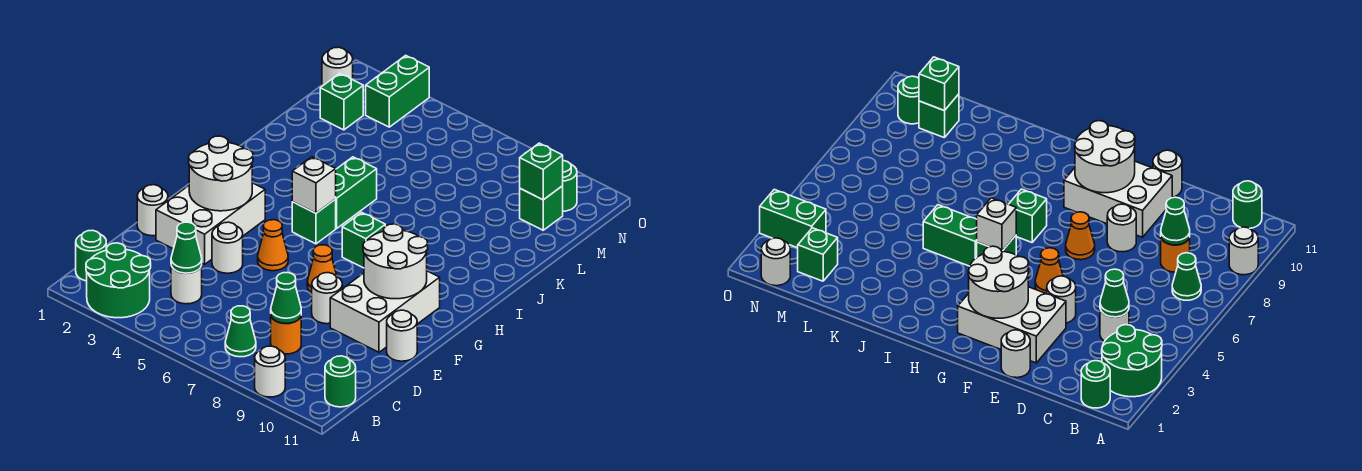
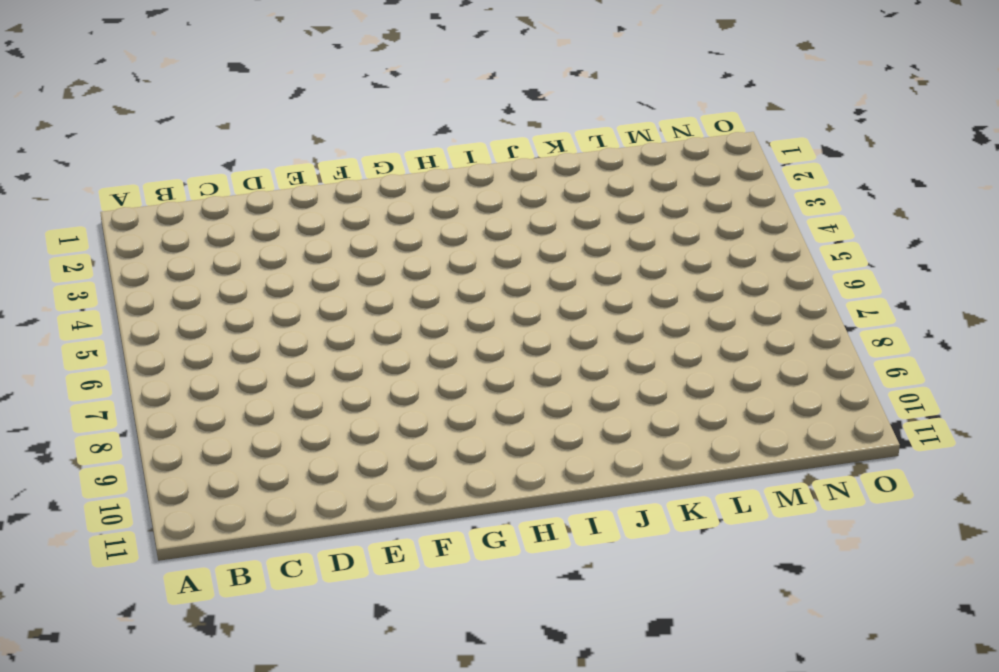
none -> green 2x2 round brick [86,243,151,318]
none -> white 1x1 round brick [255,346,285,397]
none -> green 1x1 round brick [76,230,106,281]

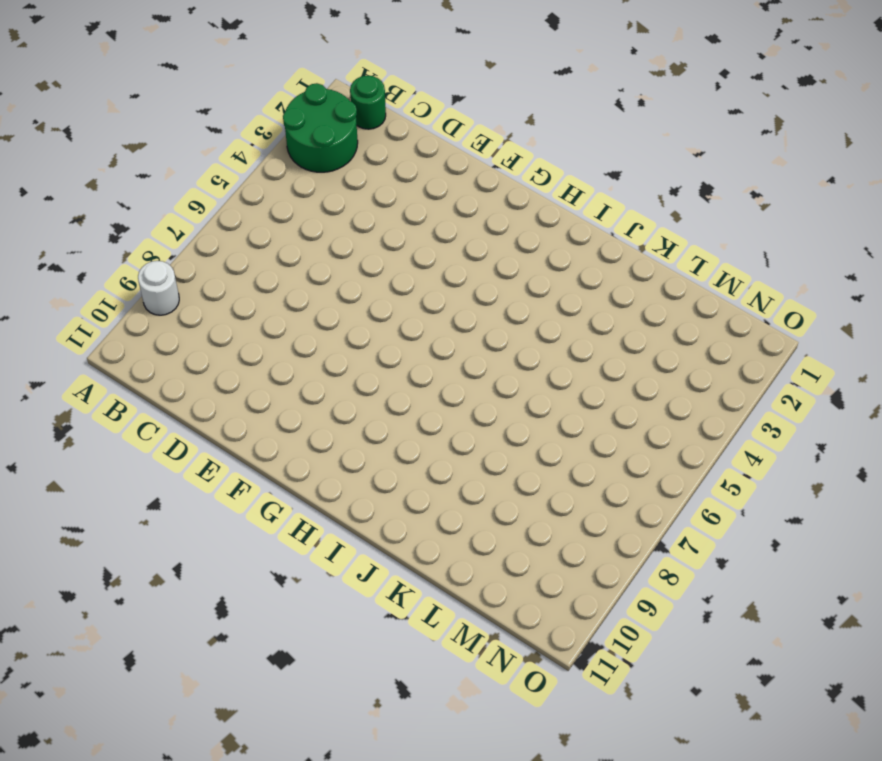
none -> green 1x1 cone [225,306,256,357]
none -> green 1x1 round brick [325,356,356,407]
none -> white 1x1 round brick [171,266,202,304]

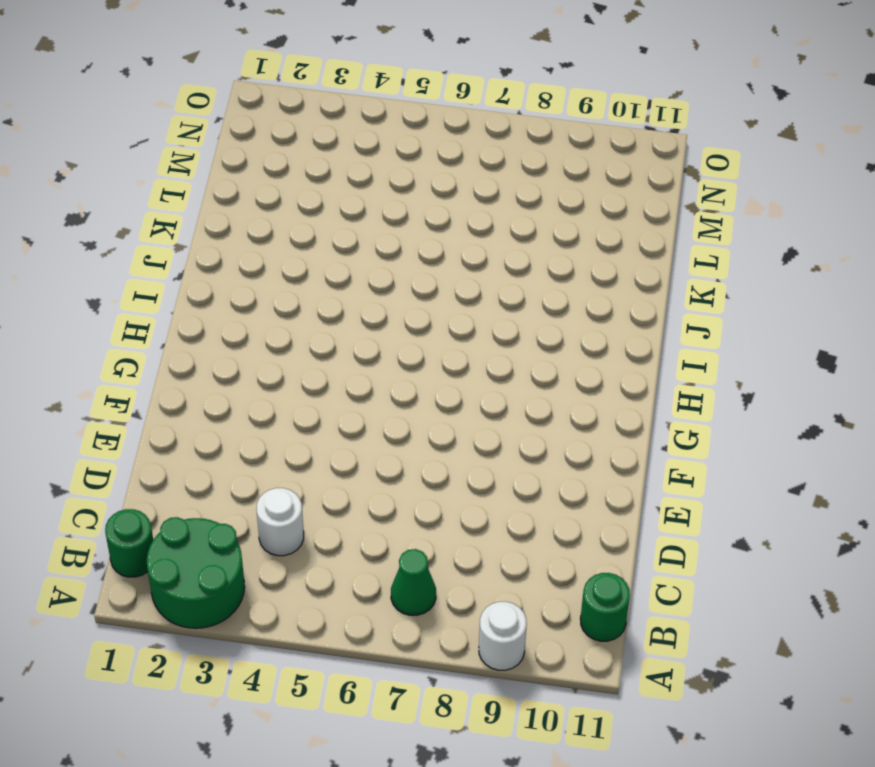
none -> orange 1x1 round brick [271,317,301,354]
none -> white 1x1 round brick [137,185,168,236]
none -> white 2x3 brick [156,183,265,264]

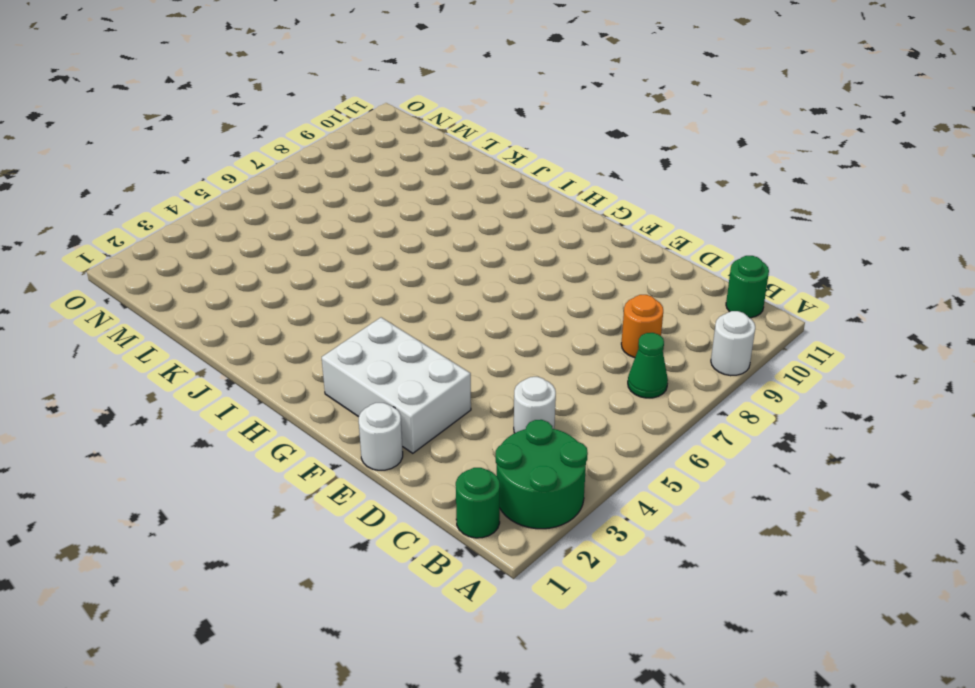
none -> white 1x1 round brick [212,222,243,273]
none -> white 1x1 round brick [312,273,343,324]
none -> white 2x3 brick [330,271,440,352]

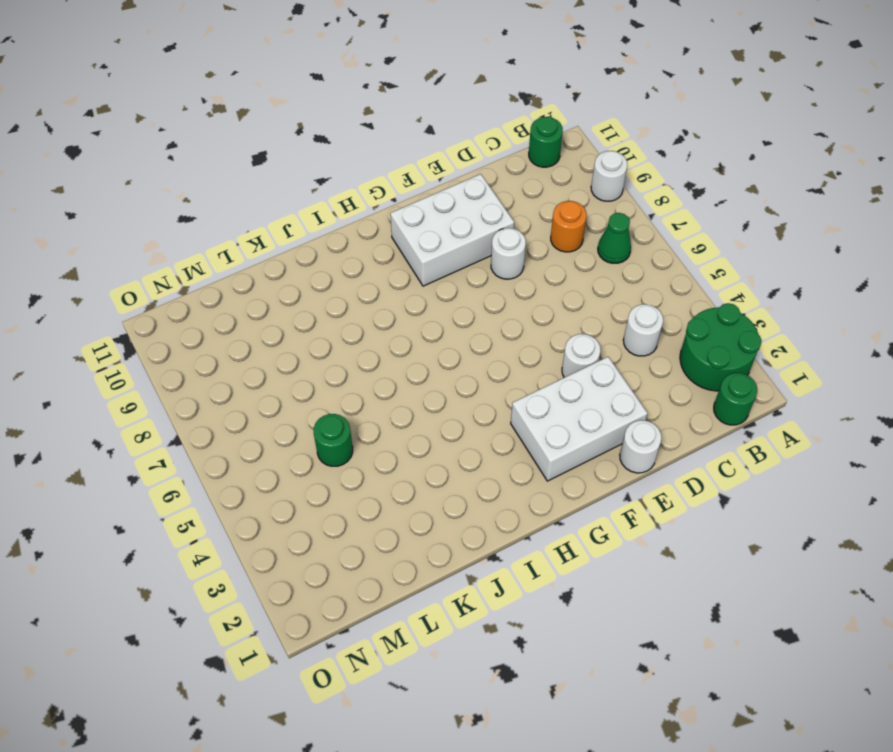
green 1x1 round brick [314,414,353,466] -> green 1x1 round brick moved to [563,161,577,211]
none -> white 1x1 round brick [387,310,417,361]
none -> orange 1x1 cone [258,220,288,271]
none -> orange 1x1 cone [307,245,337,293]

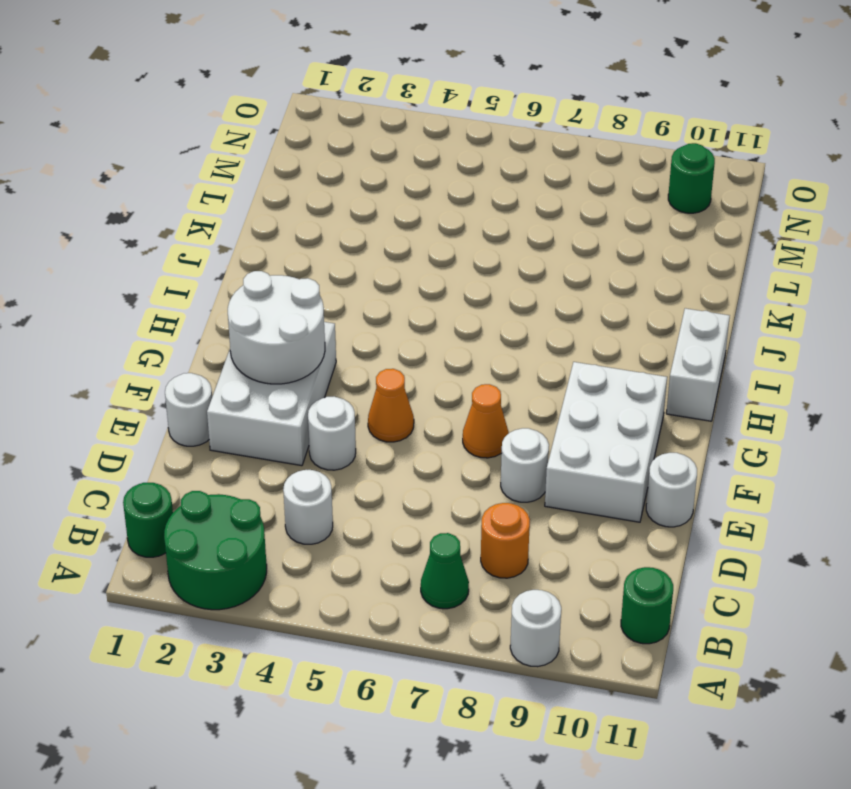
white 1x2 brick [666,308,730,421] -> none
none -> green 1x1 brick [292,199,336,244]
none -> green 1x1 brick [342,212,385,268]
none -> green 1x2 brick [336,157,377,229]

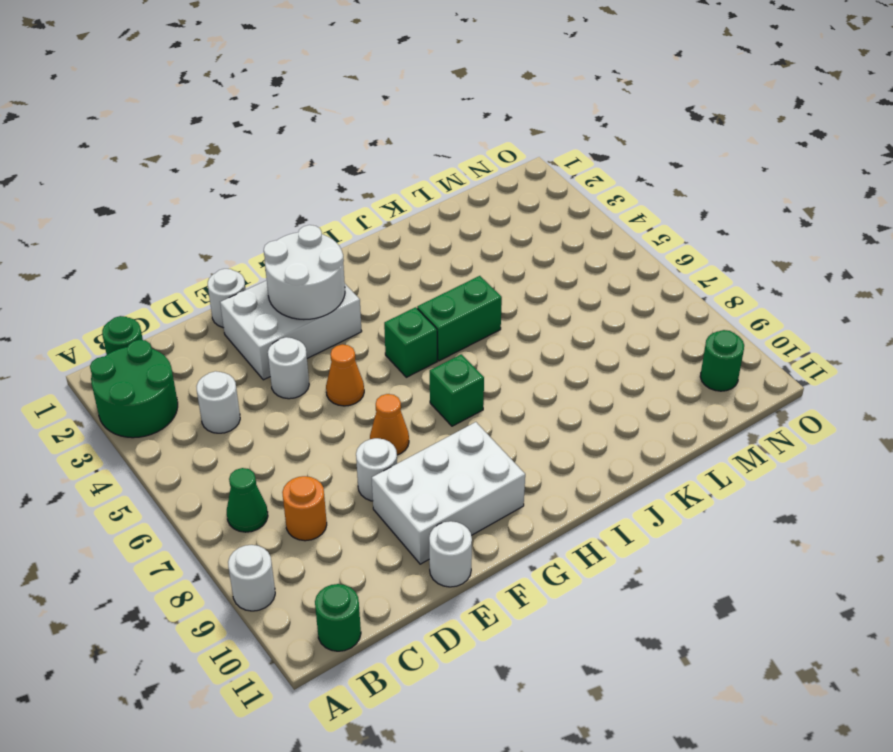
none -> green 1x1 brick [320,73,363,130]
none -> green 1x1 brick [520,186,563,230]
none -> white 1x1 round brick [322,47,353,86]

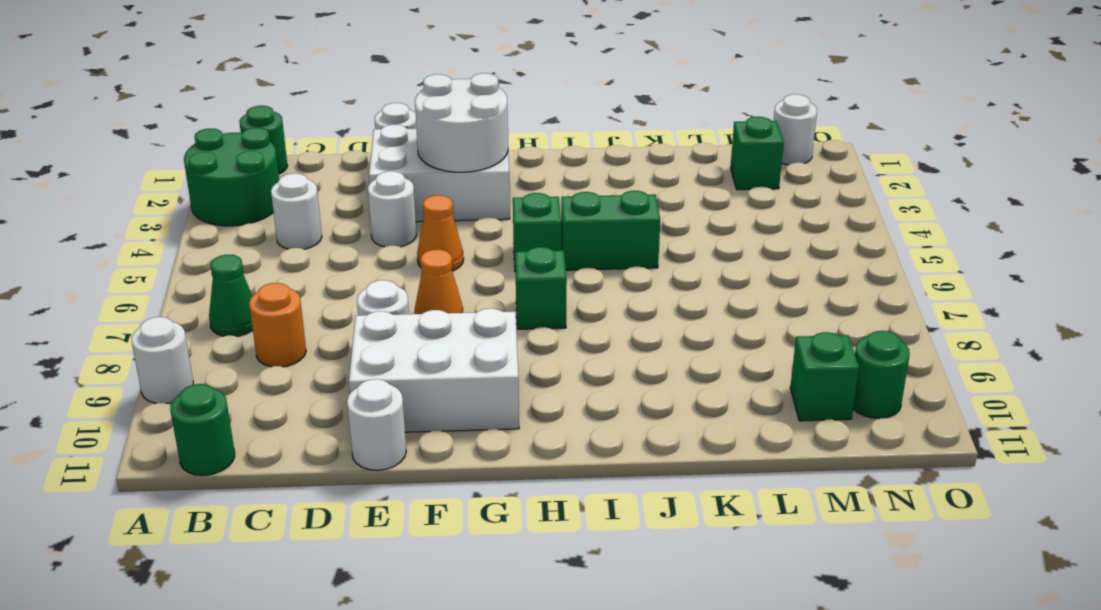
none -> green 1x2 brick [366,55,429,127]
none -> green 1x1 cone [171,222,202,273]
none -> green 1x1 cone [271,273,301,323]

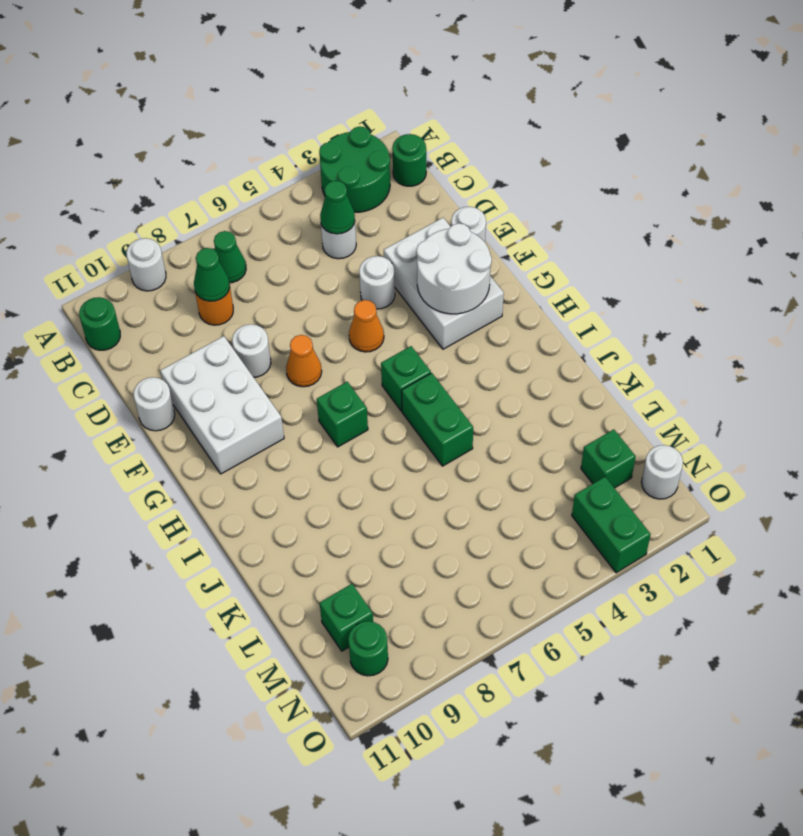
none -> white 2x2 round brick [363,224,428,299]
none -> white 1x1 brick [292,157,336,213]
none -> green 1x1 brick [520,143,563,200]

